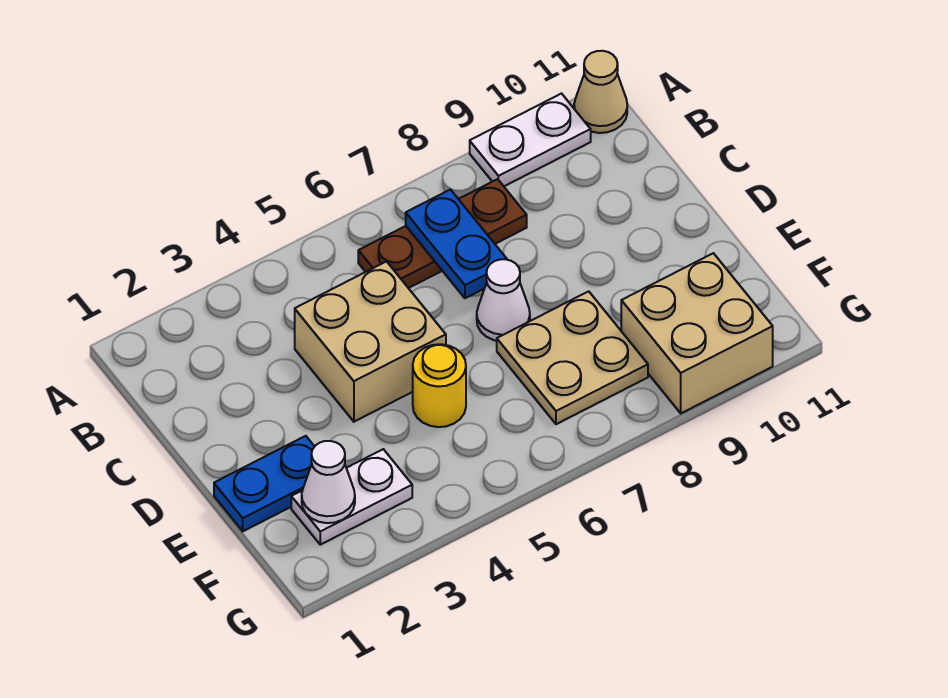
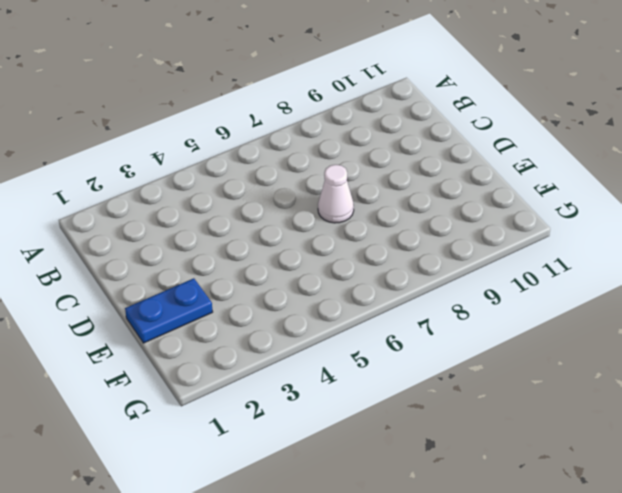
none -> white 1x2 plate [470,94,591,186]
none -> tan 1x1 cone [574,51,627,133]
none -> brown 1x3 plate [358,179,527,288]

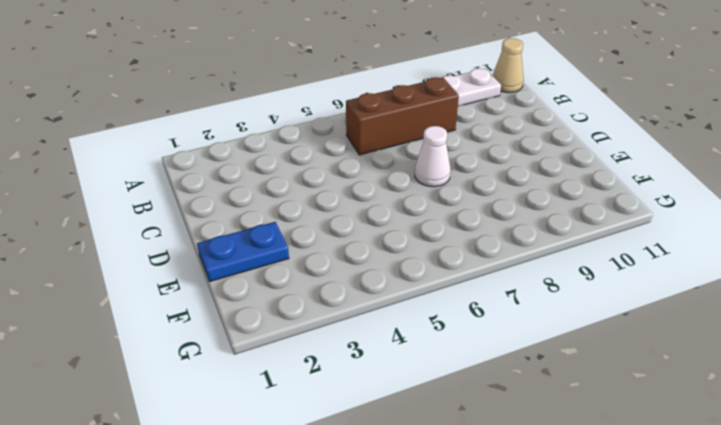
brown 1x3 brick [346,77,459,155] -> brown 1x3 plate [358,179,527,288]
none -> tan 2x2 brick [295,262,446,422]
none -> yellow 1x1 round brick [413,344,466,427]
none -> tan 2x2 plate [497,291,648,424]

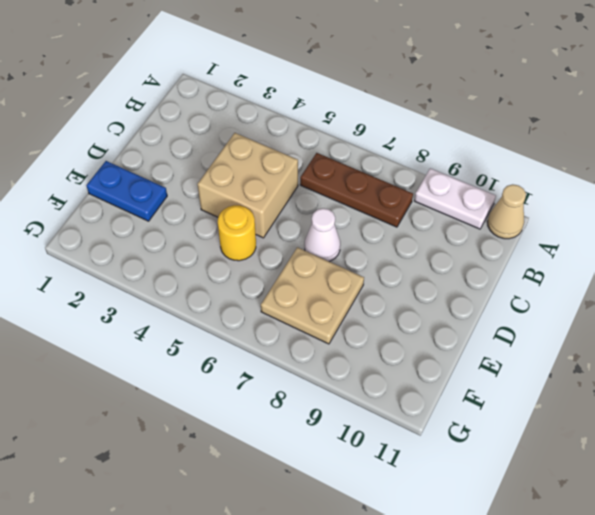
none -> white 1x2 plate [291,449,412,545]
none -> tan 2x2 brick [621,253,773,413]
none -> blue 1x2 plate [406,190,507,298]

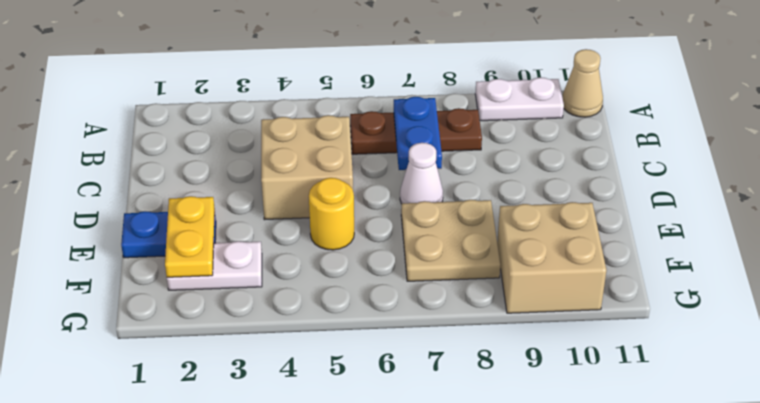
yellow 1x2 plate [165,196,215,277] -> white 1x1 cone [302,441,355,523]

